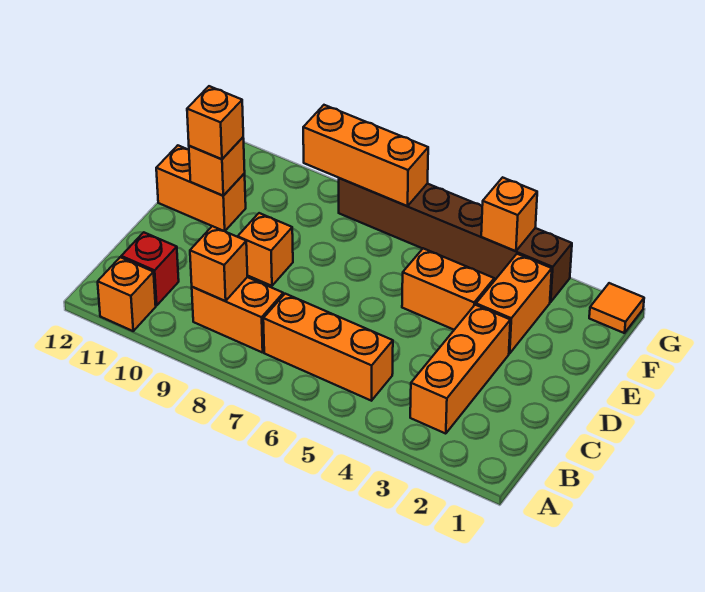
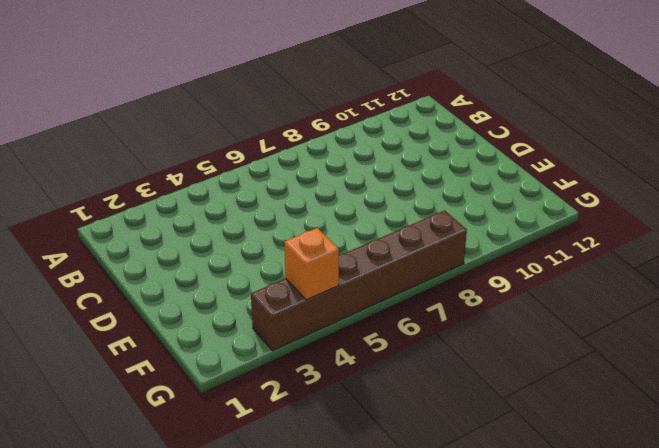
none -> orange 1x1 brick [98,257,156,331]
none -> orange 1x3 brick [410,305,510,434]
none -> orange 1x3 brick [263,294,393,401]

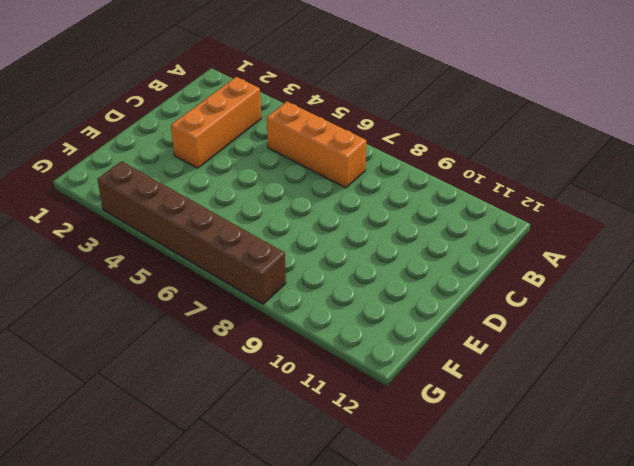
none -> orange 1x1 brick [98,257,156,331]
none -> orange 1x2 brick [192,277,283,353]
none -> red 1x1 brick [121,232,179,306]

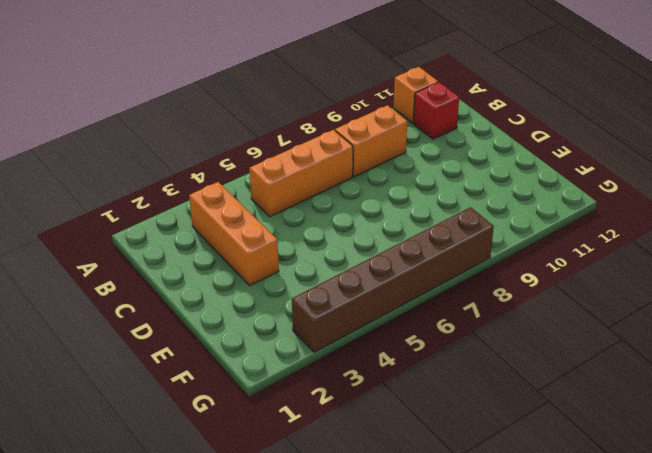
none -> orange 1x1 brick [238,213,293,286]
none -> orange 1x2 brick [476,254,552,353]
none -> orange 1x2 brick [402,248,494,330]

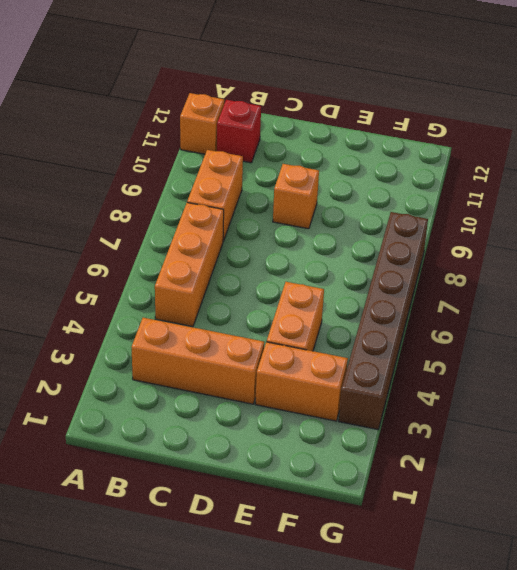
none -> orange 1x2 brick [156,145,246,231]
none -> orange 1x1 tile [589,283,644,333]
none -> orange 1x1 brick [190,226,247,301]

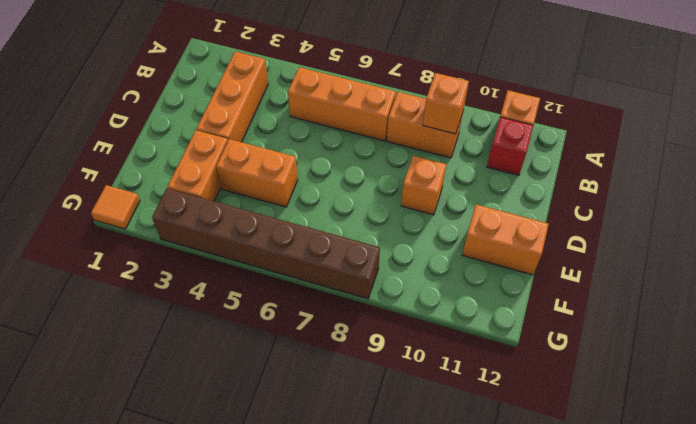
none -> orange 1x1 brick [189,137,245,196]
none -> orange 1x1 brick [481,177,537,251]
none -> orange 1x3 brick [303,105,428,206]

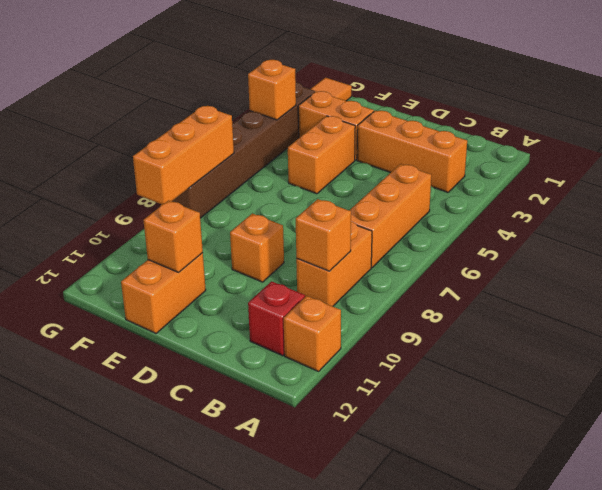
none -> orange 1x1 brick [187,86,243,159]

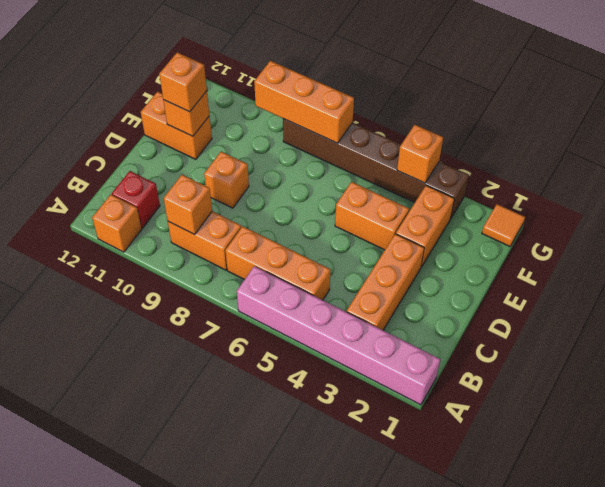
pink 1x6 brick [237,266,440,405] -> none

